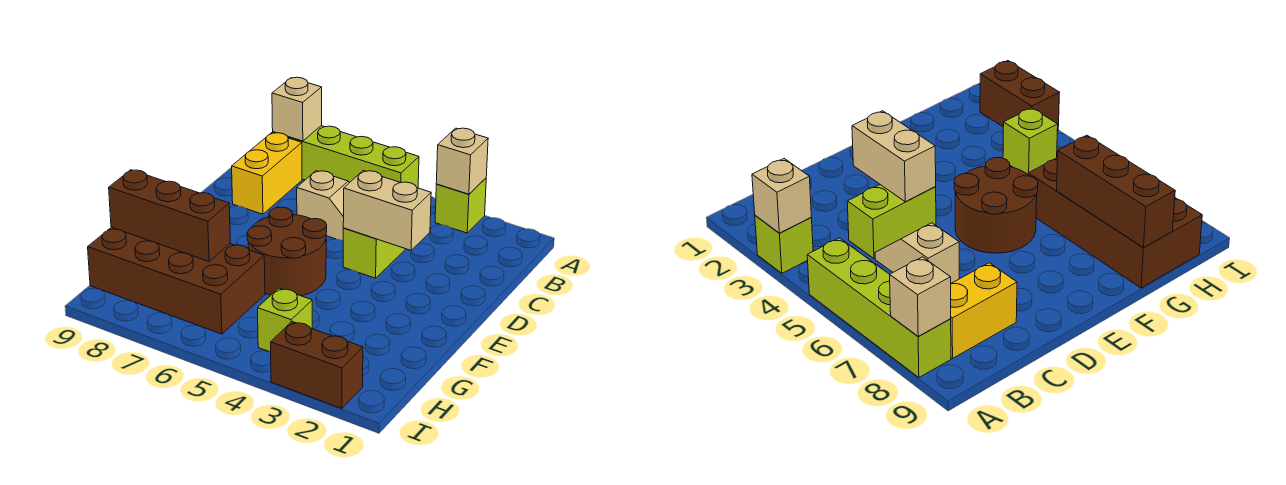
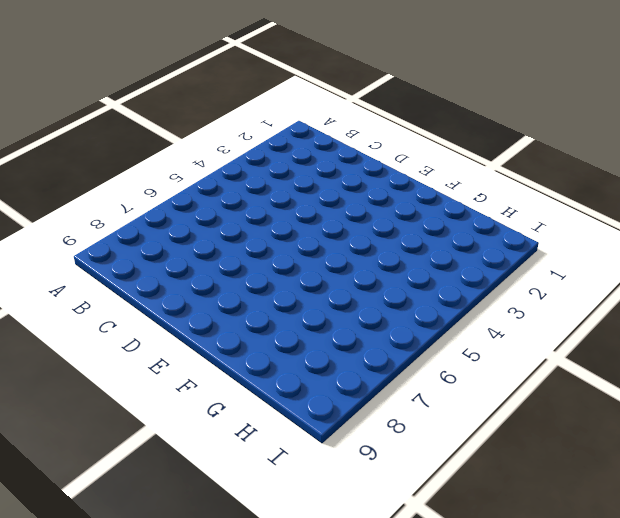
none -> lime 1x1 brick [435,178,486,233]
none -> lime 1x4 brick [273,126,419,188]
none -> yellow 1x2 brick [232,133,302,214]

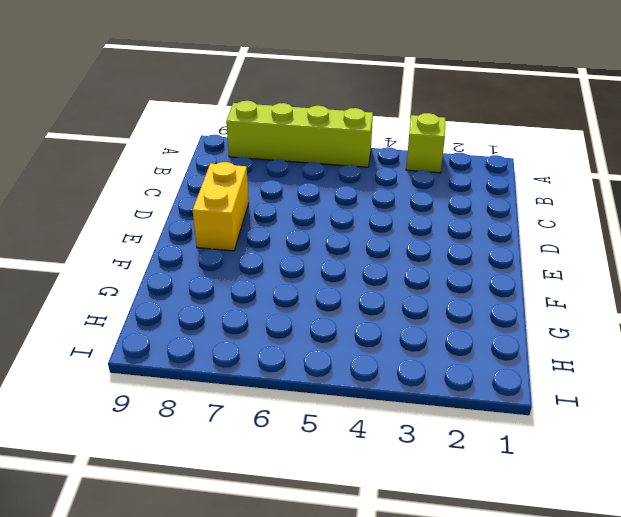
yellow 1x2 brick [193,162,249,251] -> yellow 1x2 brick moved to [232,133,302,214]
none -> lime 1x2 brick [343,228,405,278]
none -> tan 1x2 slope [297,171,349,241]
none -> brown 2x2 round brick [247,207,327,296]

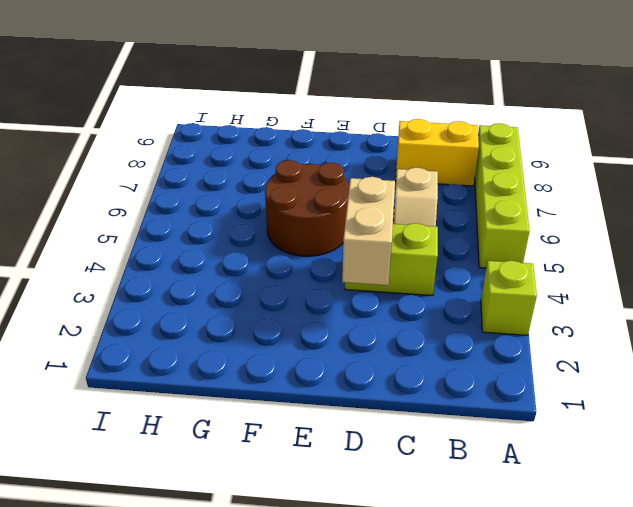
none -> brown 2x4 brick [88,227,265,334]
none -> lime 1x1 brick [258,288,312,352]
none -> brown 1x2 brick [271,322,363,409]

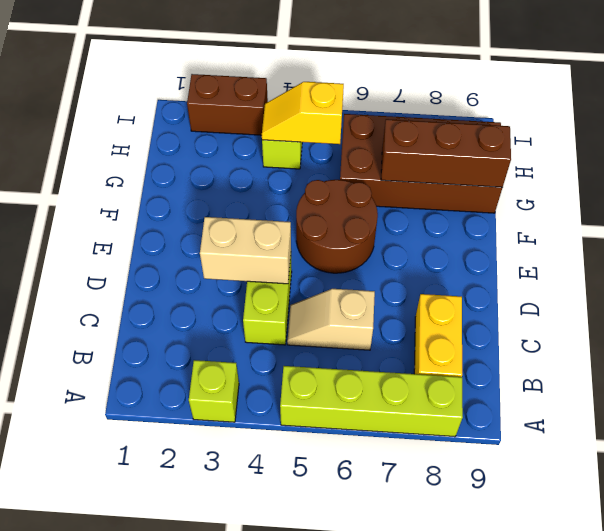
yellow 1x2 slope [262,82,344,144] -> none
none -> tan 1x1 brick [436,128,488,194]
none -> tan 1x1 brick [272,77,322,141]

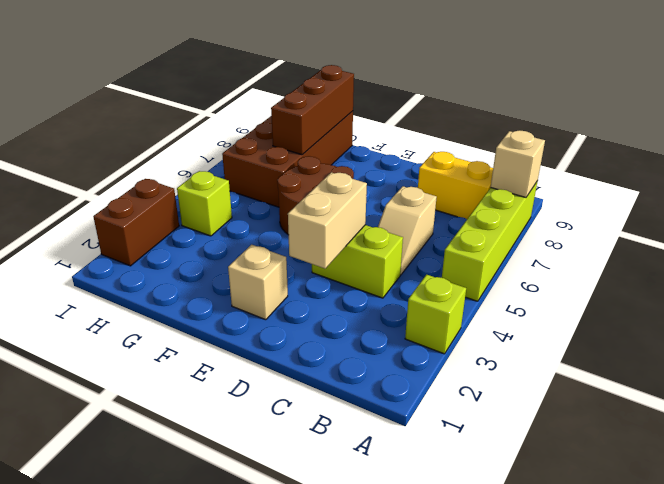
tan 1x1 brick [228,245,288,320] -> tan 1x1 brick moved to [436,128,488,194]

